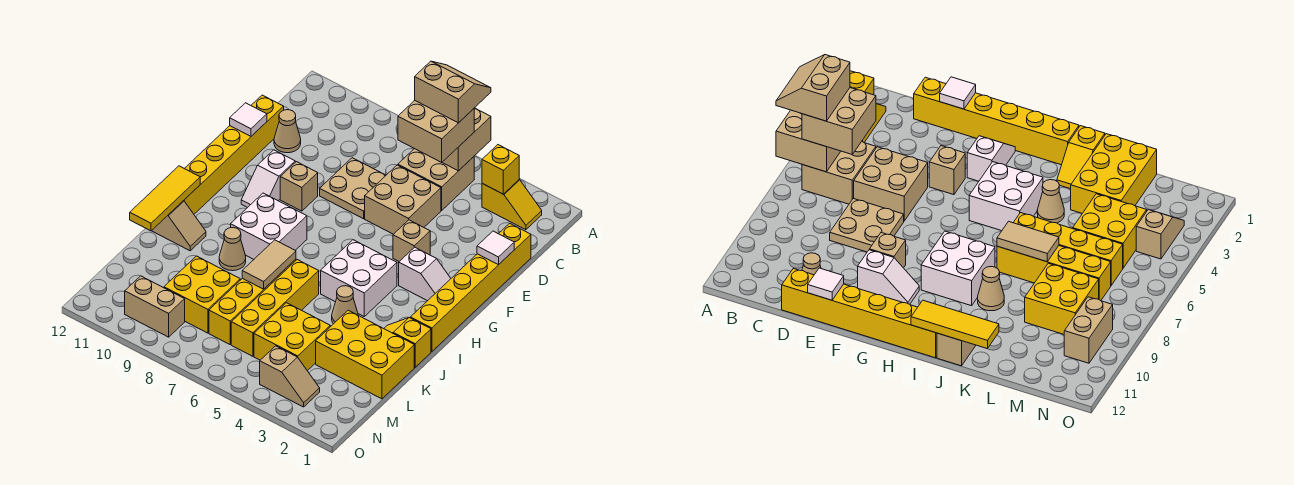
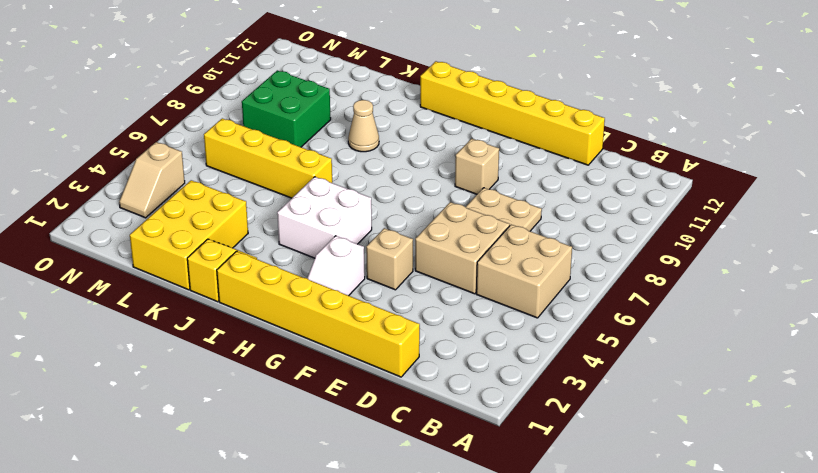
green 2x2 brick [242,70,331,147] -> yellow 2x2 brick [164,256,240,333]
none -> yellow 1x2 slope [482,180,542,230]
none -> tan 1x1 cone [274,110,301,153]
none -> white 1x2 slope [241,150,295,208]
none -> white 2x2 brick [231,193,307,259]

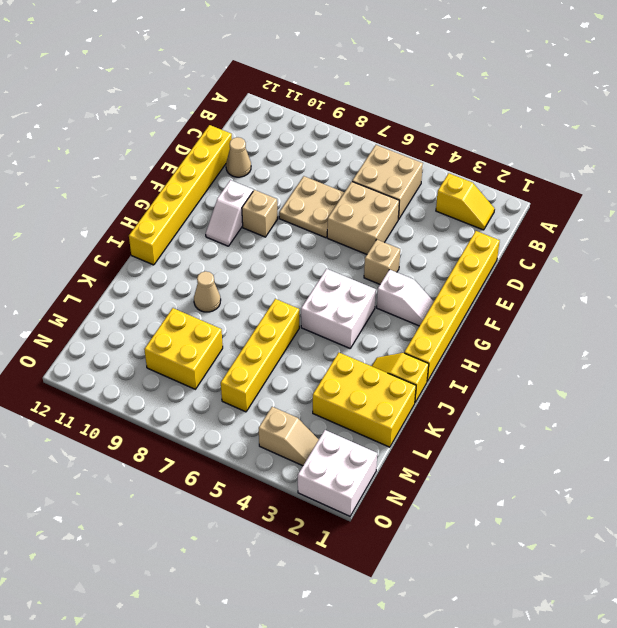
white 2x2 brick [298,430,377,516] -> white 2x2 brick moved to [231,193,307,259]
none -> tan 1x1 cone [332,286,358,324]
none -> yellow 1x4 brick [209,259,296,344]
none -> tan 1x2 slope [152,201,206,251]
none -> yellow 2x2 brick [254,303,330,371]

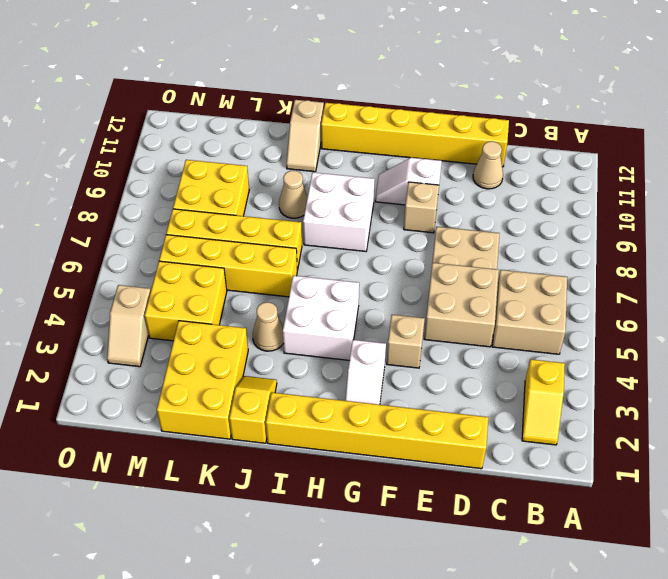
none -> tan 1x2 brick [125,276,185,337]
none -> tan 2x2 brick [442,108,491,171]
none -> yellow 1x1 brick [482,145,519,194]
none -> white 1x1 tile [477,231,514,265]

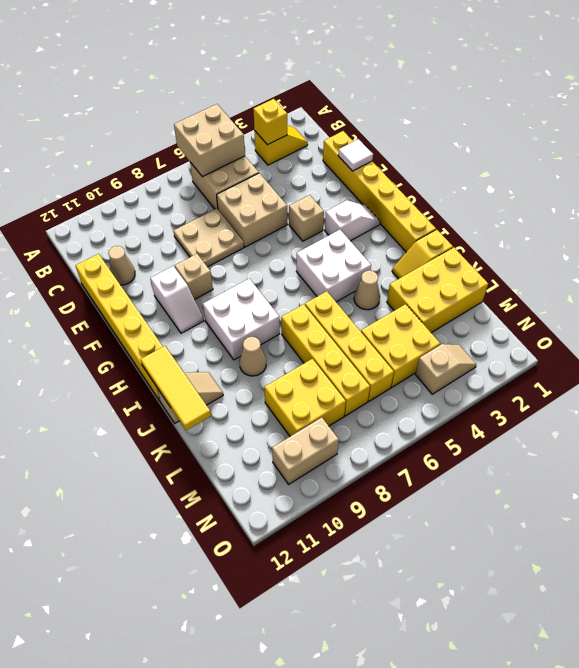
none -> white 1x1 tile [230,103,267,136]
none -> tan 1x2 tile [242,240,296,289]
none -> tan 2x2 brick [398,101,474,162]
none -> tan 2x2 slope [415,61,491,123]

